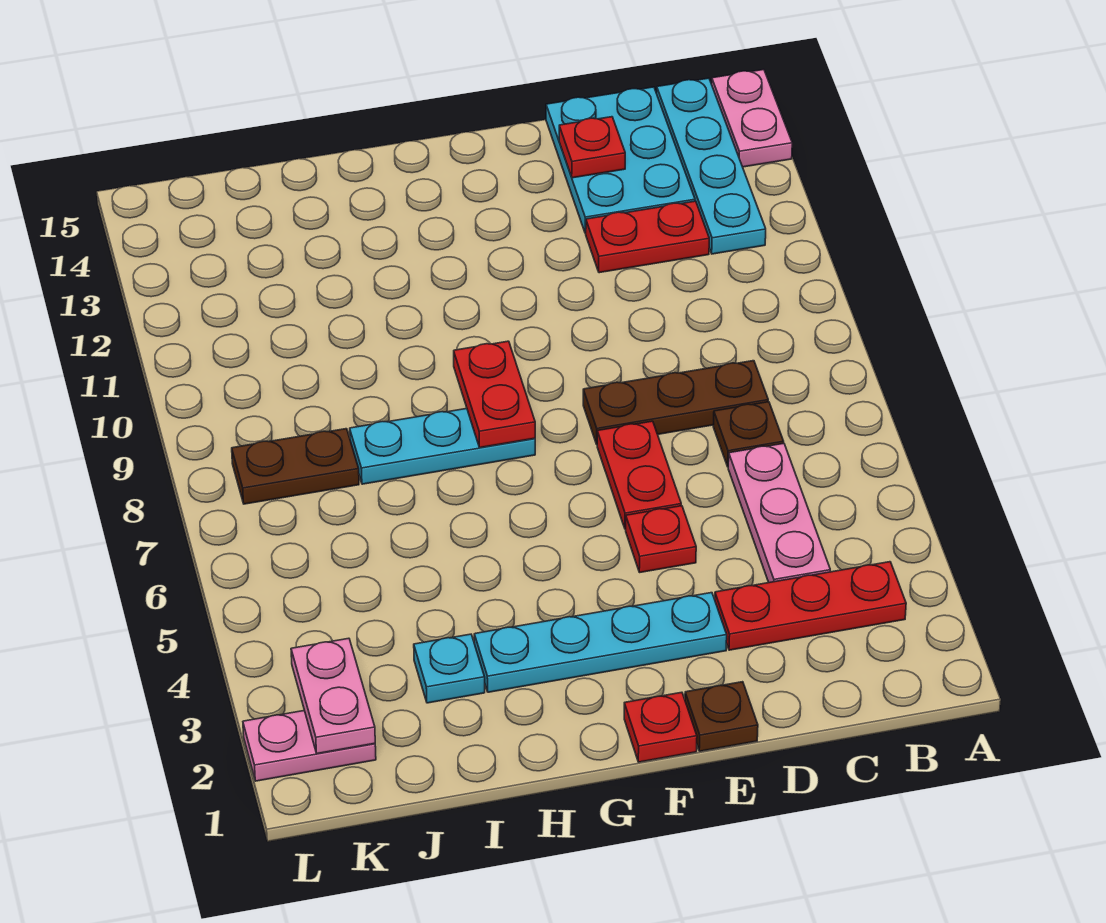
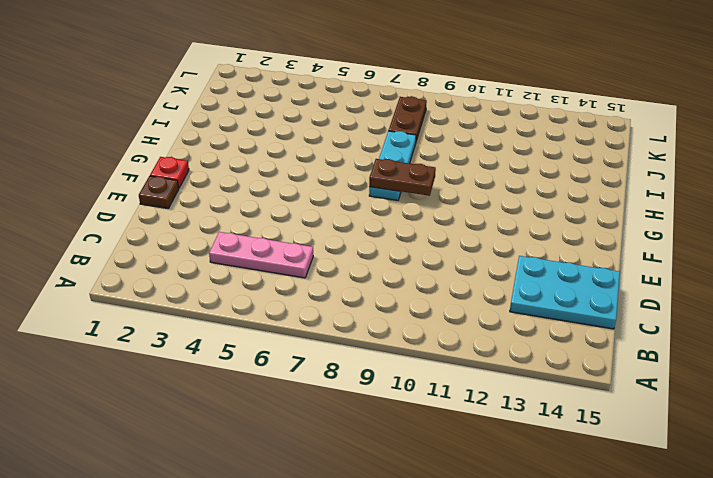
brown 1x2 plate [369,159,436,196] -> red 1x2 plate [454,341,535,448]
none -> pink 1x2 plate [712,70,792,167]
none -> red 1x3 plate [715,562,906,650]
none -> cyan 1x4 plate [657,78,766,254]

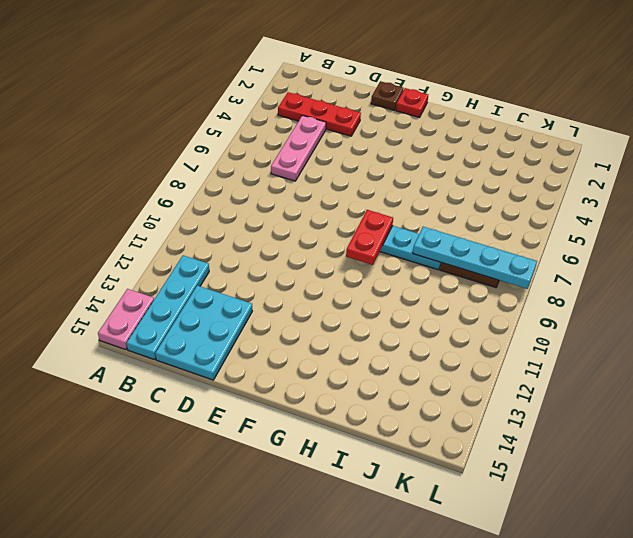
cyan 1x4 plate [413,227,537,289] -> cyan 1x4 plate moved to [474,593,727,692]
none -> brown 1x1 plate [713,402,784,467]
none -> brown 1x3 plate [583,361,768,444]
none -> red 1x2 plate [586,201,709,273]

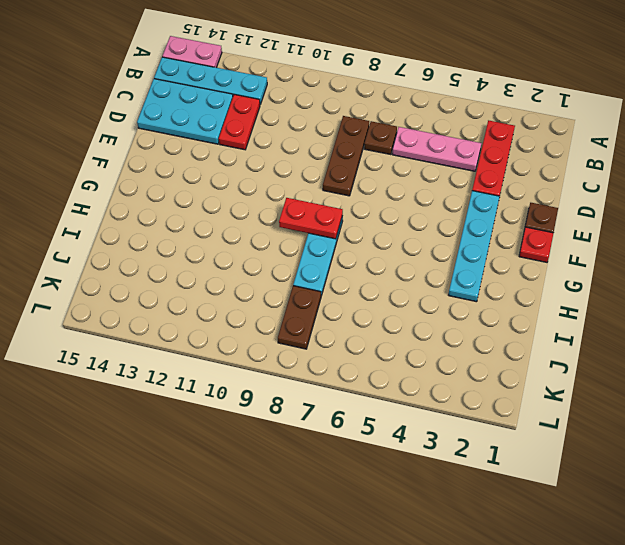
none -> red 1x1 plate [626,506,696,572]
none -> red 1x2 plate [597,421,681,529]
none -> cyan 1x1 plate [414,634,485,703]

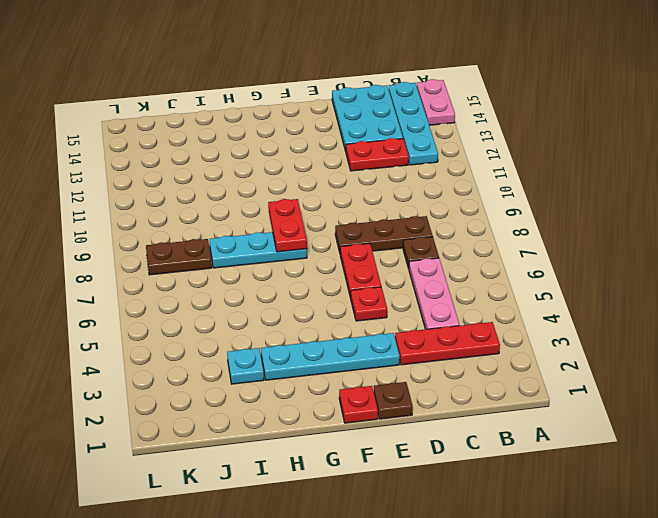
none -> pink 1x2 plate [243,711,376,781]
none -> red 1x1 plate [559,117,625,178]
none -> pink 1x2 plate [291,638,375,754]

